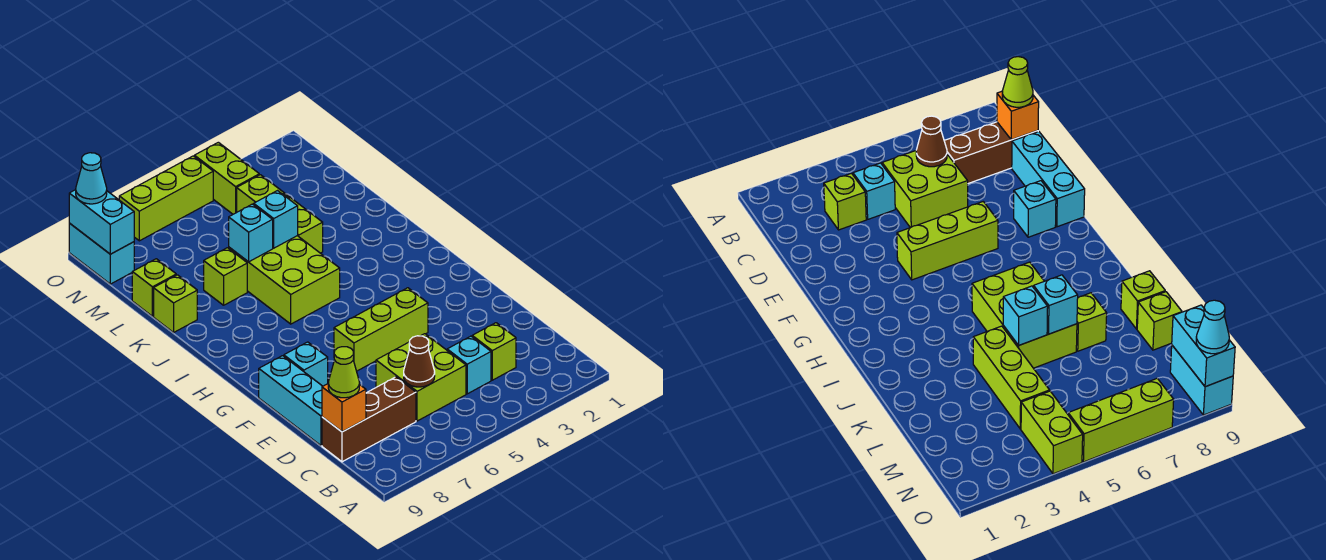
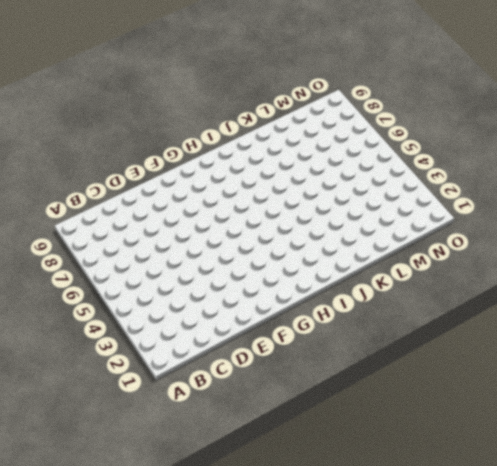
none -> lime 1x1 brick [472,323,516,380]
none -> cyan 1x1 brick [447,336,491,394]
none -> lime 2x2 brick [376,334,466,421]

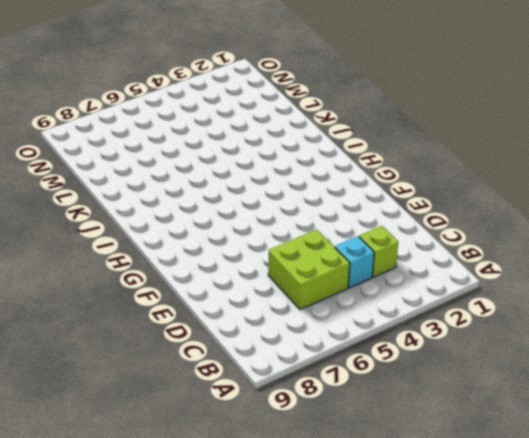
none -> brown 1x3 brick [322,377,416,462]
none -> cyan 1x3 brick [259,356,323,446]
none -> lime 1x3 brick [334,288,428,371]

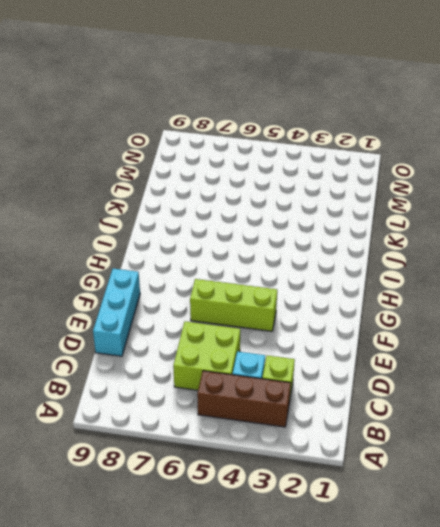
brown 1x3 brick [197,371,291,427] -> brown 1x3 brick moved to [322,377,416,462]
none -> cyan 1x1 brick [284,342,328,386]
none -> lime 2x3 brick [229,236,340,324]
none -> lime 1x3 brick [237,175,323,253]

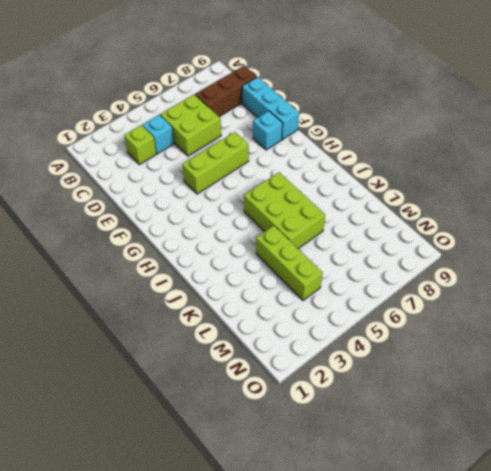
none -> lime 1x1 brick [204,248,247,305]
none -> lime 1x1 brick [154,275,197,332]
none -> lime 1x1 brick [132,259,176,316]

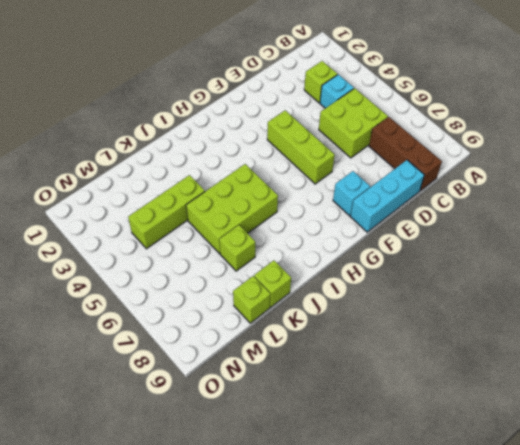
none -> lime 1x2 brick [194,142,259,214]
none -> cyan 1x2 brick [69,223,134,284]
none -> lime 1x3 brick [119,156,213,241]

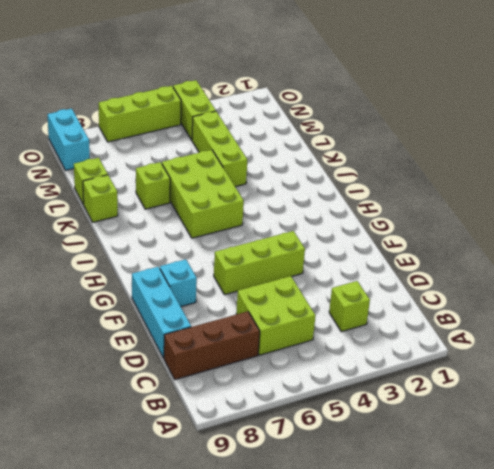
none -> cyan 1x1 brick [447,336,491,394]
none -> brown 1x1 cone [404,336,435,387]
none -> orange 1x1 brick [322,384,366,432]

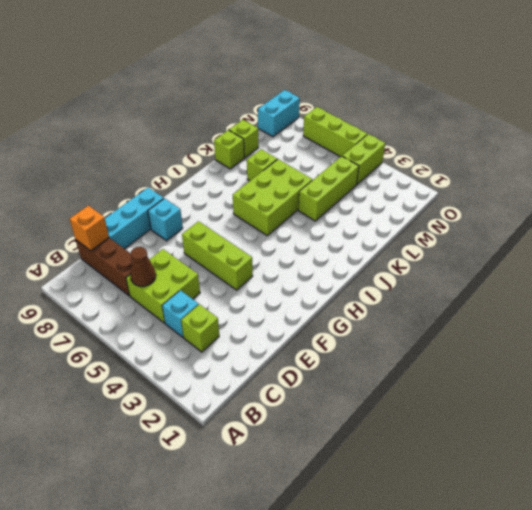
none -> cyan 1x1 brick [254,191,298,248]
none -> cyan 1x1 brick [229,204,273,262]
none -> cyan 1x2 brick [69,190,134,254]

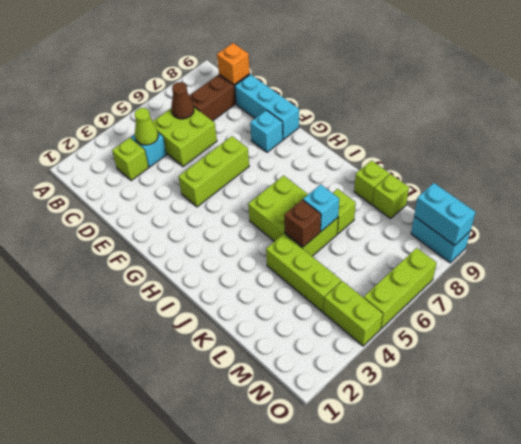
lime 1x1 cone [135,108,158,145] -> lime 1x1 cone moved to [328,347,359,398]
brown 1x1 brick [284,200,321,247] -> cyan 1x1 brick [254,191,298,248]
none -> cyan 1x1 cone [76,153,107,204]

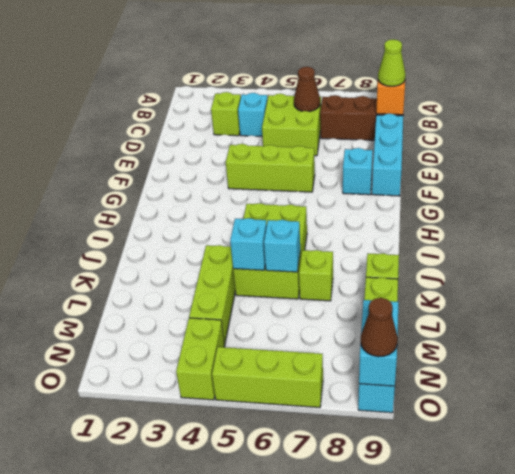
brown 1x1 cone [361,298,398,357] -> cyan 1x1 cone [76,153,107,204]

